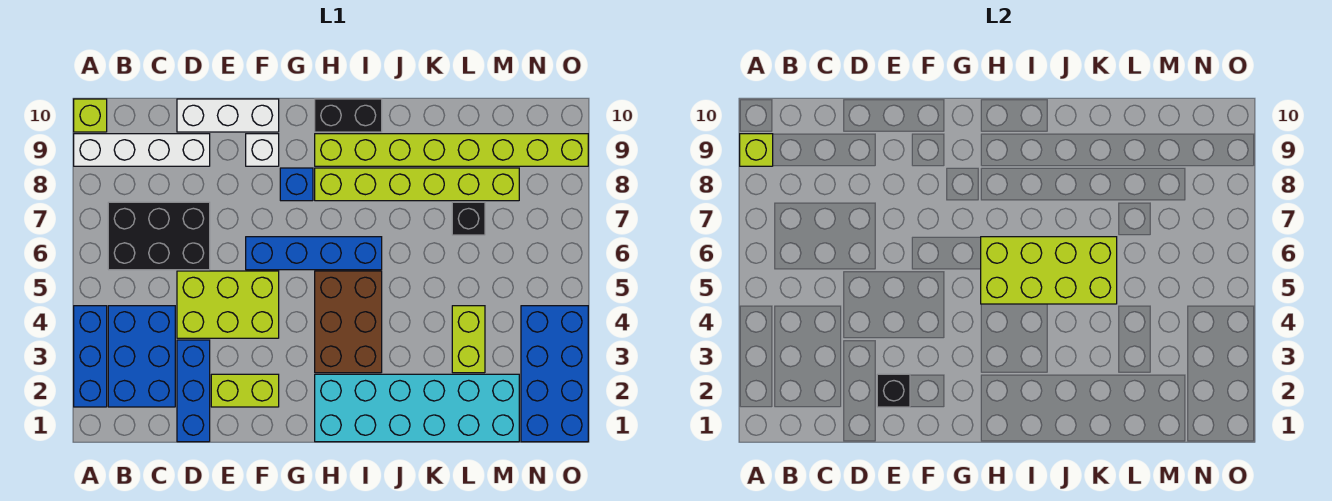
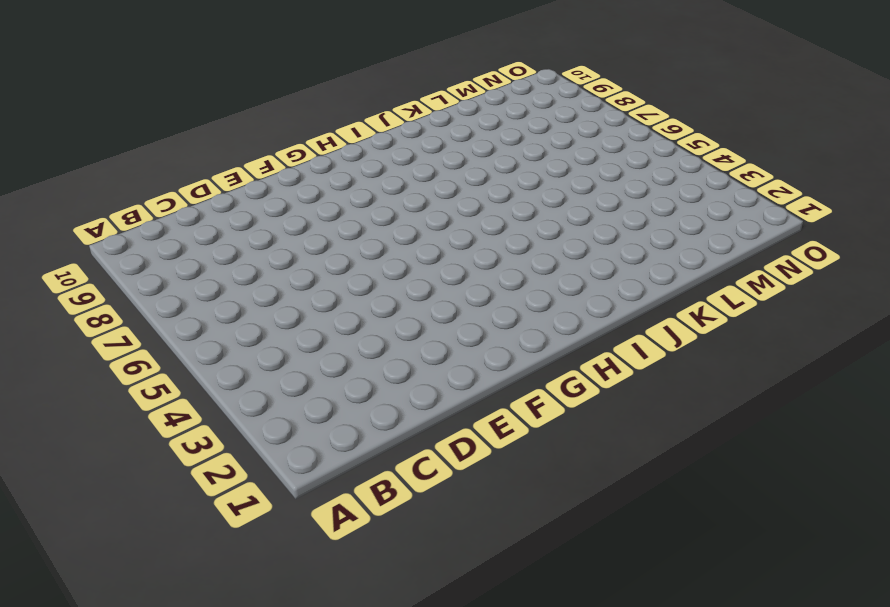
none -> blue 1x3 brick [74,306,107,407]
none -> white 1x4 brick [74,134,210,166]
none -> lime 1x1 brick [74,99,107,132]

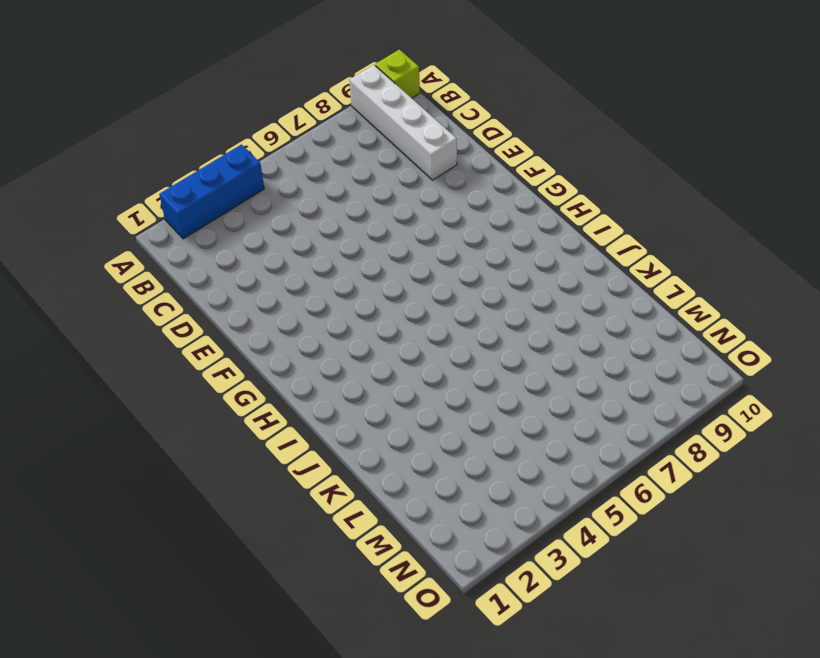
none -> blue 2x3 brick [108,306,175,407]
none -> black 2x3 brick [108,202,210,270]
none -> blue 1x3 brick [177,340,210,442]

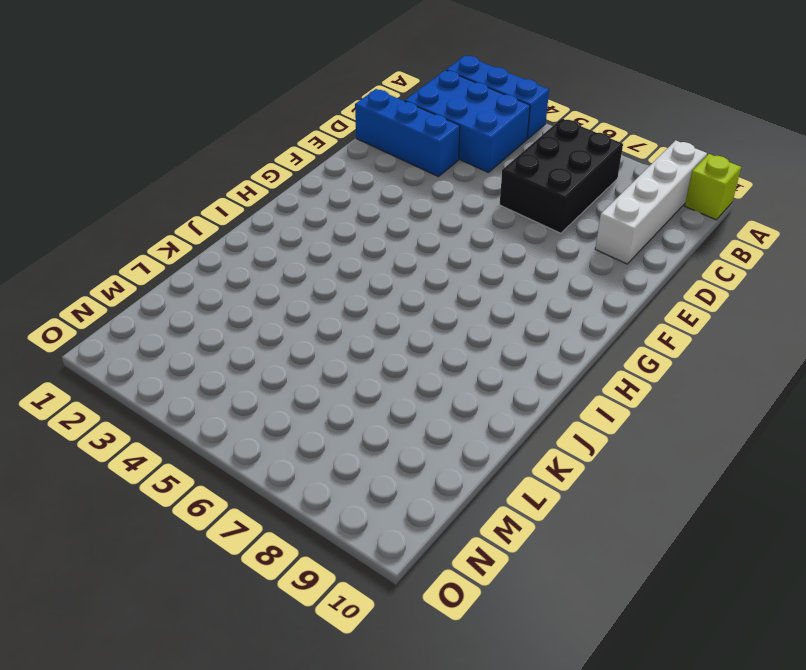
none -> lime 2x3 brick [177,271,279,338]
none -> white 1x3 brick [177,99,279,132]
none -> lime 1x2 brick [211,374,279,407]

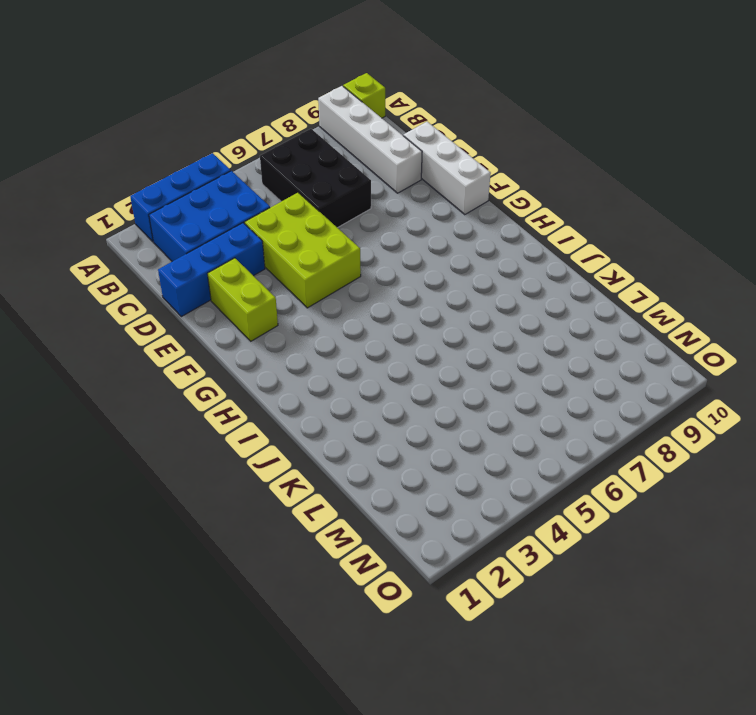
none -> blue 1x4 brick [246,237,382,270]
none -> white 1x1 brick [246,134,279,166]
none -> blue 1x1 brick [280,168,313,201]

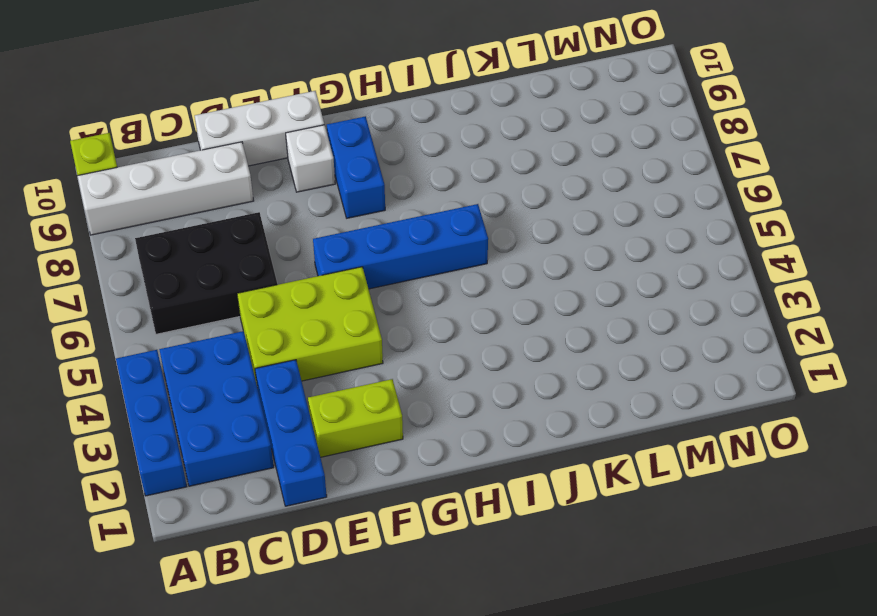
blue 1x2 brick [327,116,385,218] -> blue 1x1 brick [280,168,313,201]
none -> cyan 2x6 brick [315,374,519,442]
none -> brown 2x3 brick [315,271,382,373]
none -> lime 1x6 brick [315,168,519,201]

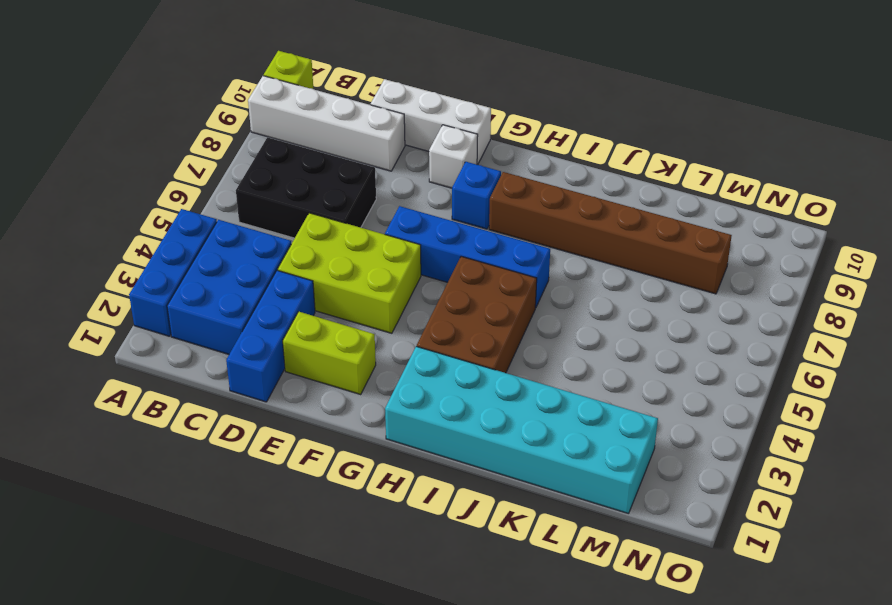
brown 1x6 brick [489,172,732,294] -> lime 1x6 brick [315,168,519,201]
none -> lime 1x8 brick [315,134,588,166]
none -> black 1x2 brick [315,99,382,132]
none -> lime 1x2 brick [452,306,485,373]

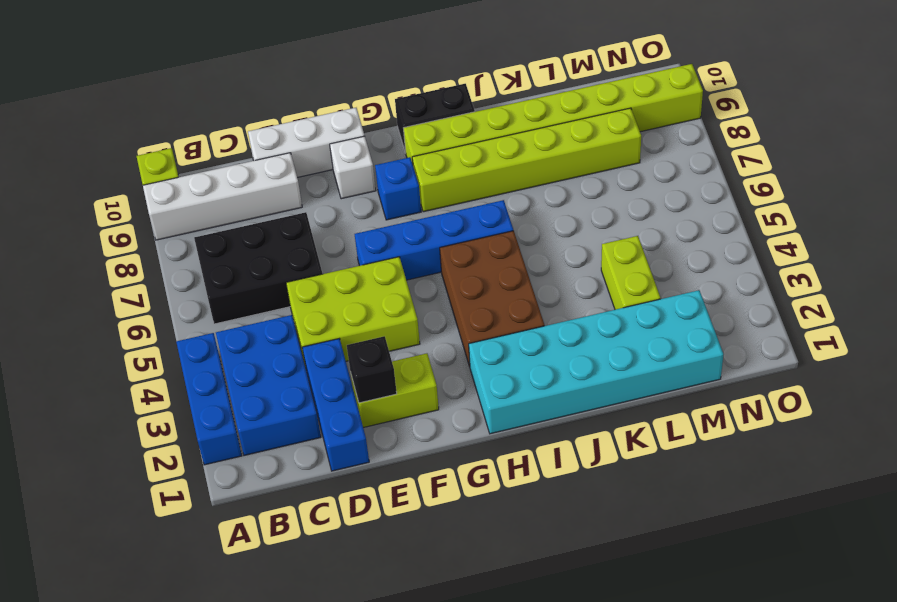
none -> black 1x1 brick [452,202,485,235]
none -> blue 2x4 brick [521,306,588,442]
none -> lime 1x1 brick [740,134,773,166]

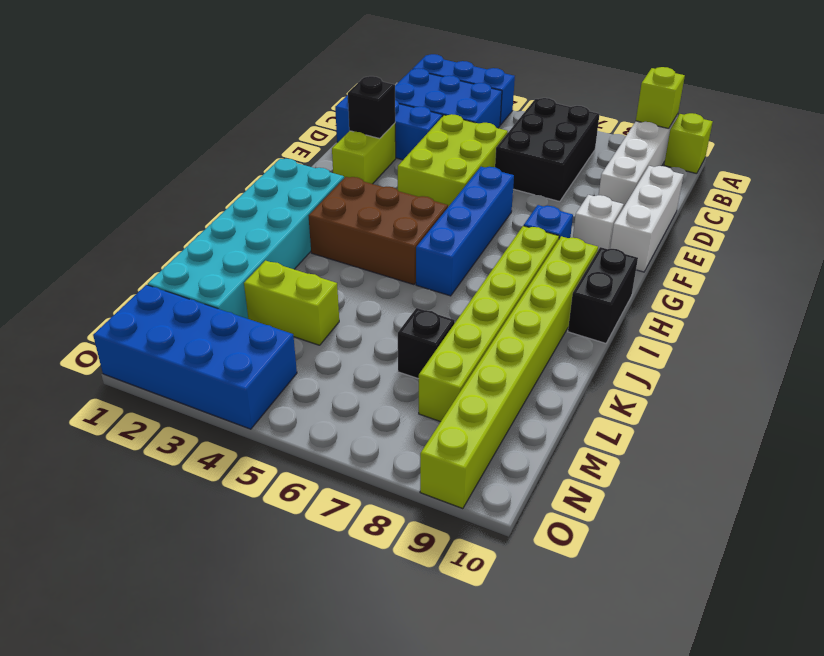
none -> lime 2x4 brick [981,237,1117,304]

